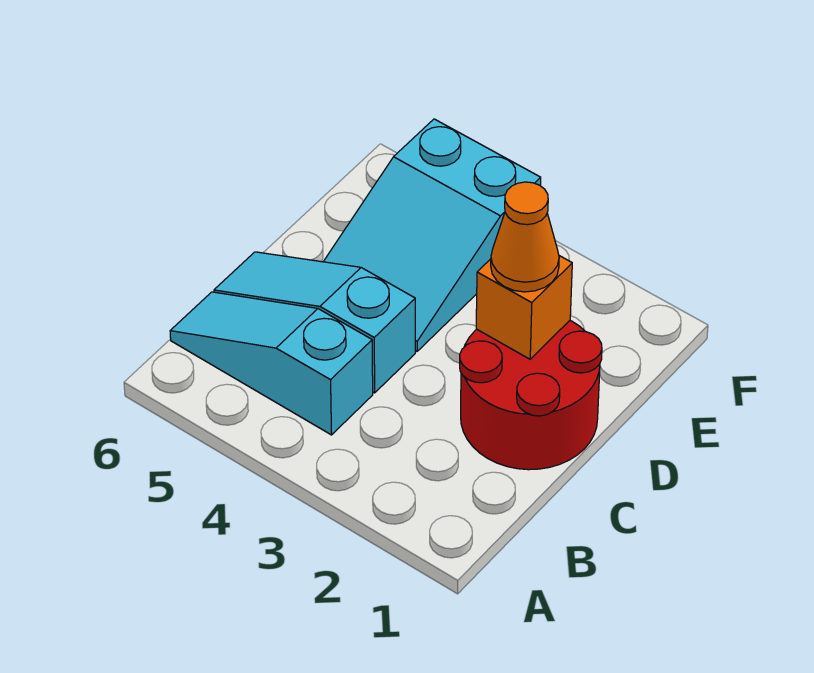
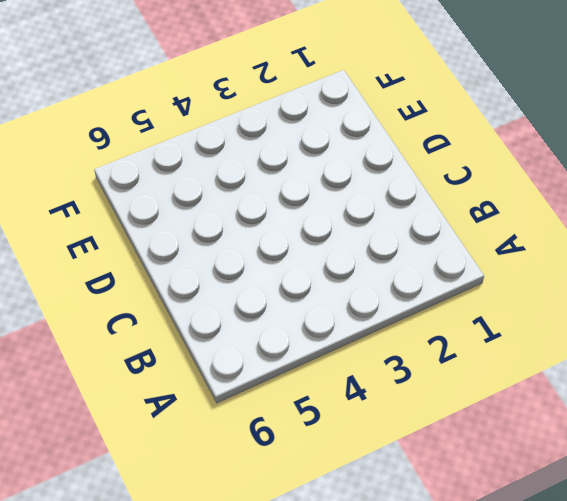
none -> cyan 1x3 slope [170,292,373,435]
none -> red 2x2 round brick [460,321,602,470]

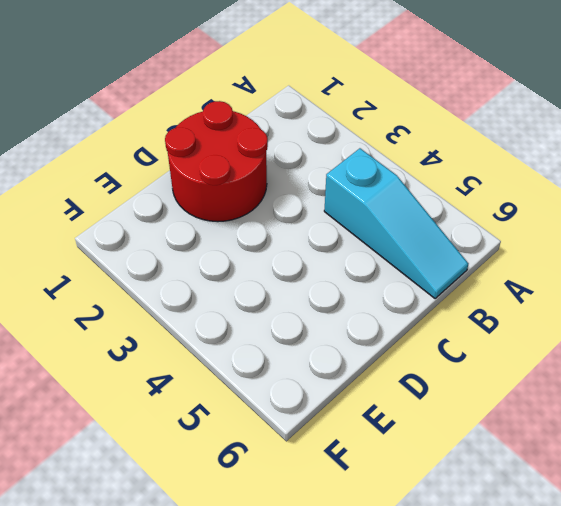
none -> cyan 1x3 slope [214,252,415,393]
none -> cyan 2x3 slope [323,119,541,351]

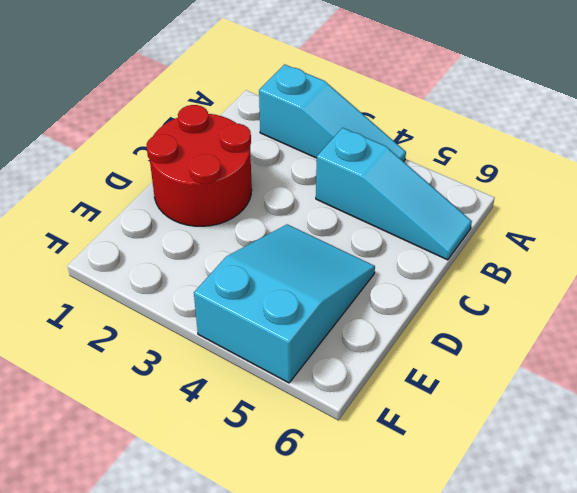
cyan 1x3 slope [259,64,406,162] -> cyan 1x3 slope moved to [214,252,415,393]
none -> orange 1x1 brick [476,256,572,359]
none -> orange 1x1 cone [491,182,559,292]

